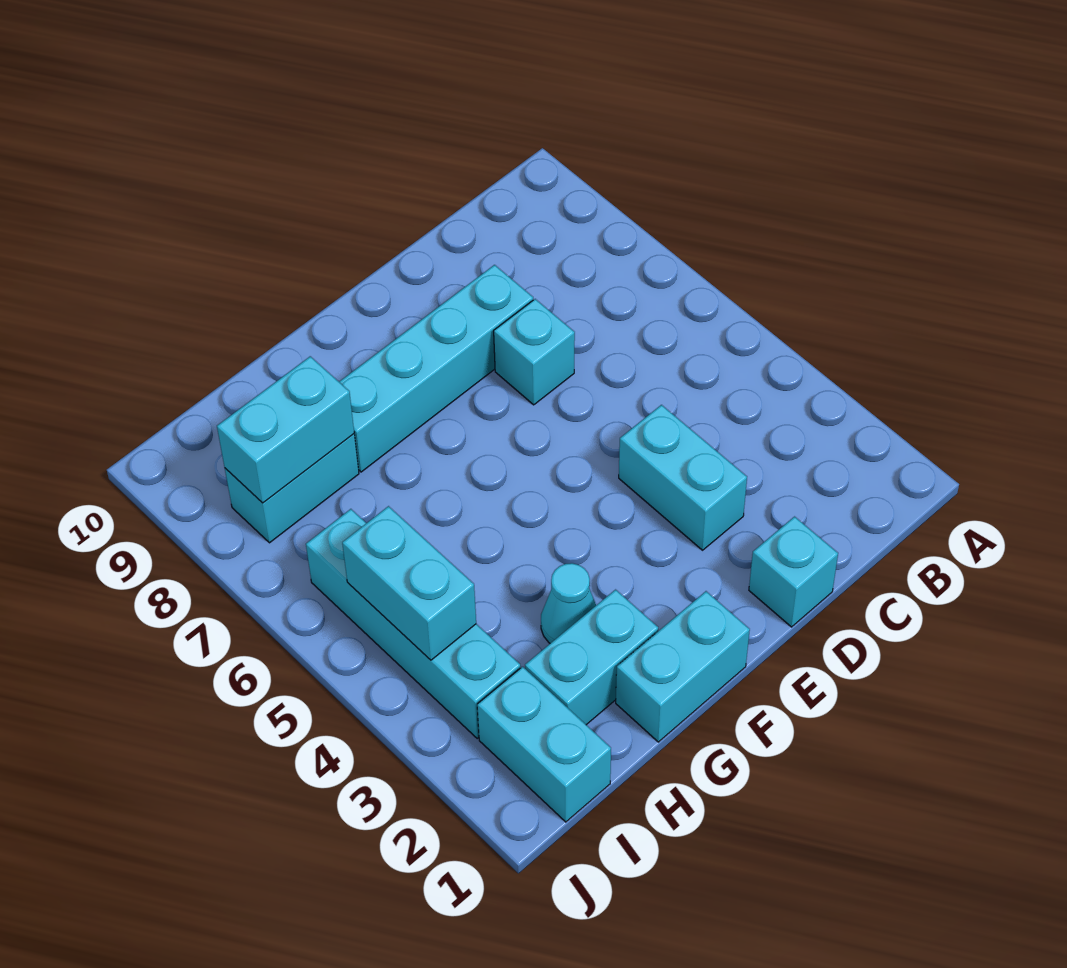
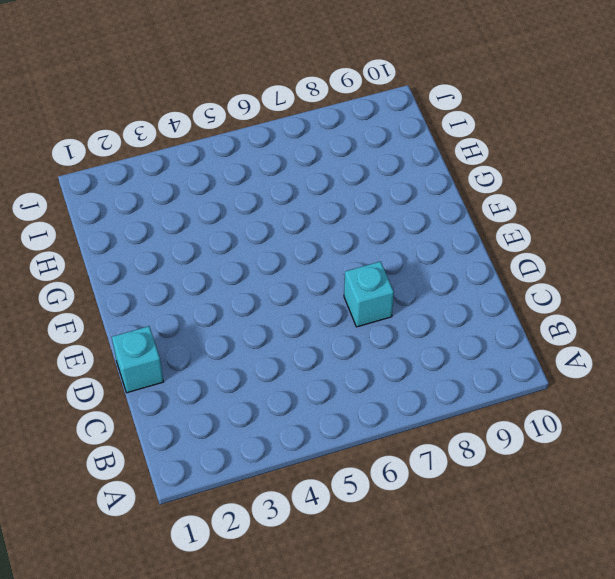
none -> cyan 1x2 brick [619,405,747,550]
none -> cyan 1x4 brick [339,265,533,472]
none -> cyan 1x2 brick [616,591,750,742]

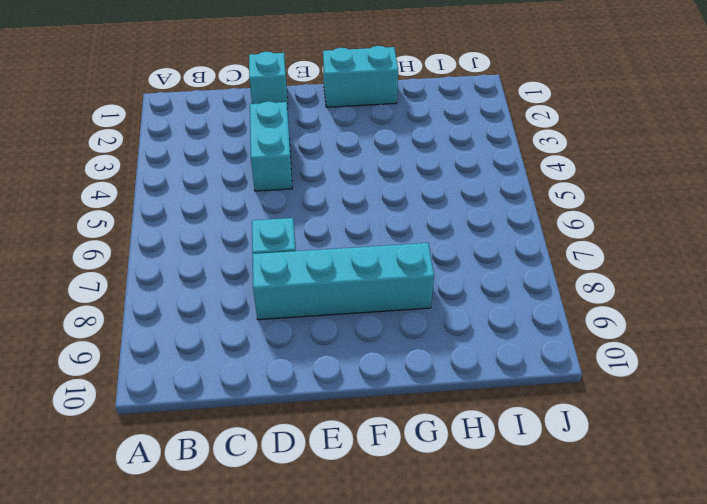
none -> cyan 1x2 brick [525,590,658,725]
none -> cyan 1x1 cone [541,563,596,643]
none -> cyan 1x2 brick [225,434,359,543]

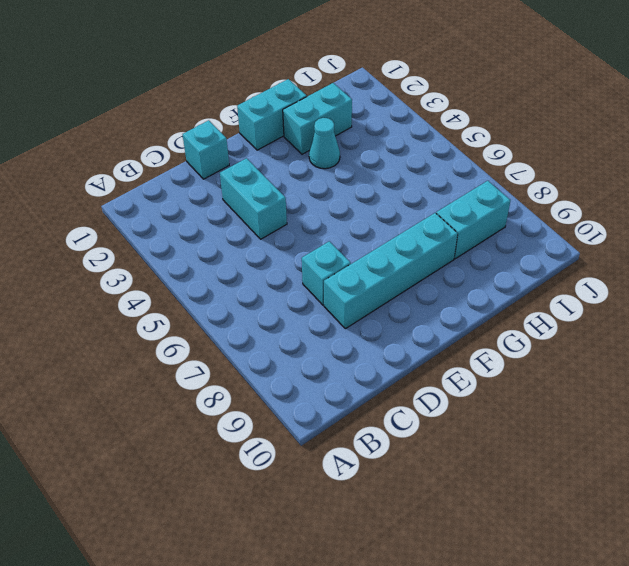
none -> cyan 1x2 brick [477,667,611,822]
none -> cyan 1x4 brick [306,509,521,738]
none -> cyan 1x2 brick [217,356,354,503]

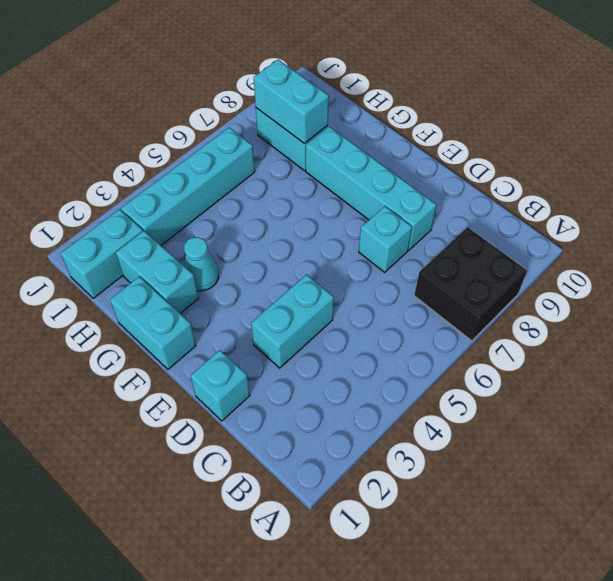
black 2x2 brick [414,227,527,341] -> none
none -> cyan 1x2 brick [342,506,476,660]

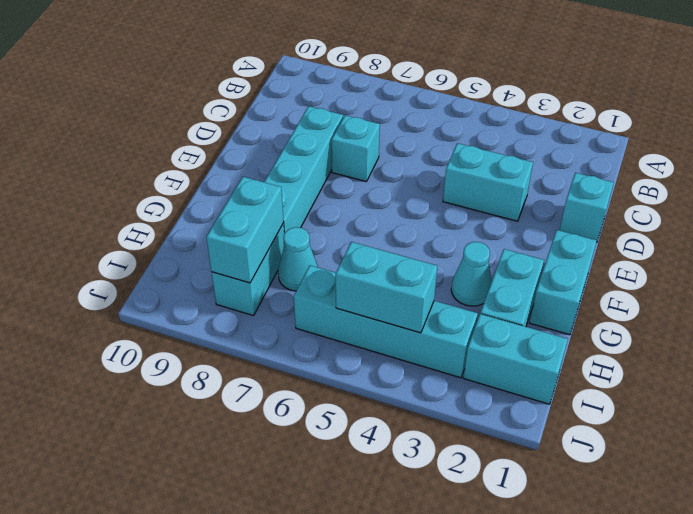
cyan 1x1 cone [278,227,318,291] -> none

